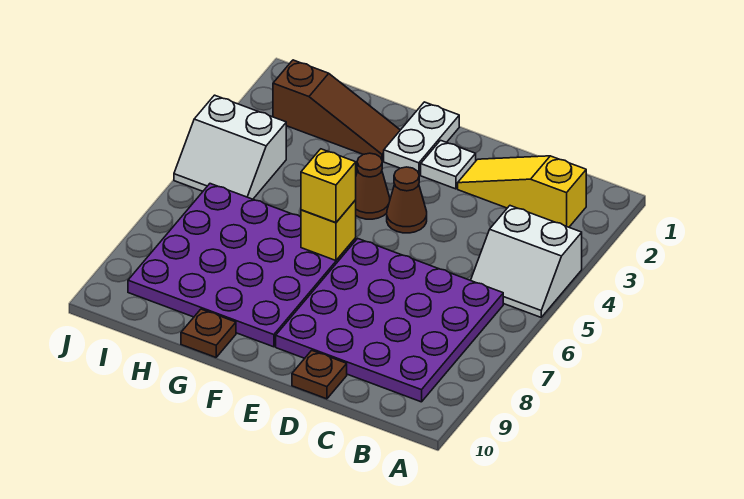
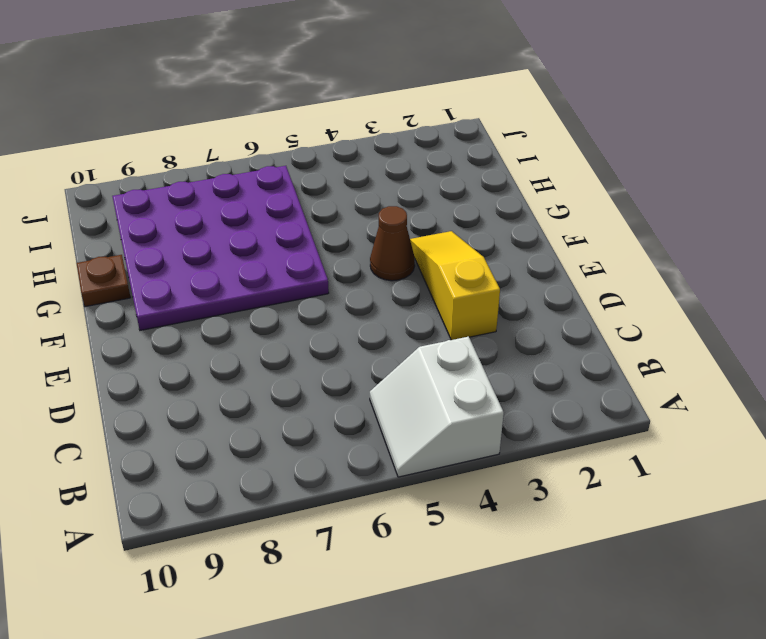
yellow 1x3 slope [410,231,500,340] -> yellow 1x3 slope moved to [458,156,586,227]
none -> purple 4x4 plate [276,239,503,402]
none -> brown 1x1 plate [292,350,347,399]
none -> white 1x1 plate [421,140,476,189]

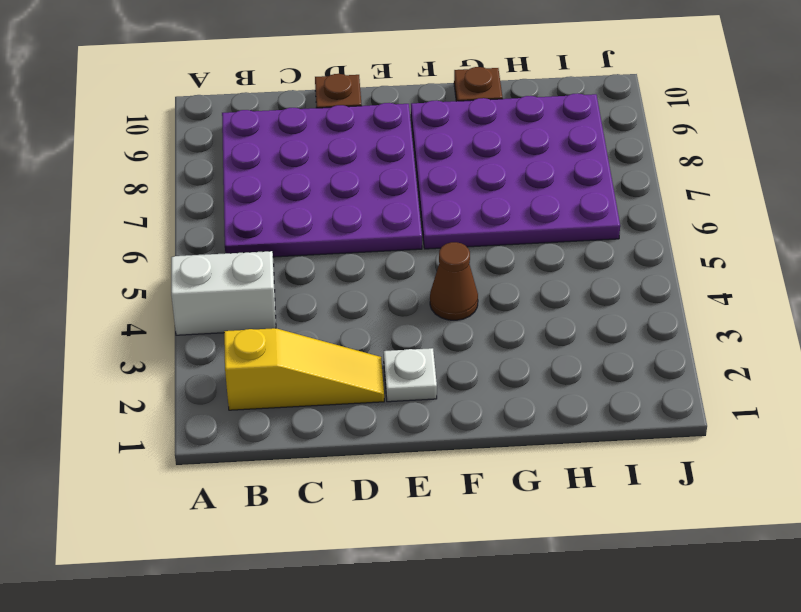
none -> brown 1x1 cone [387,167,427,233]
none -> white 1x2 plate [384,102,459,175]
none -> brown 1x3 slope [273,60,400,161]

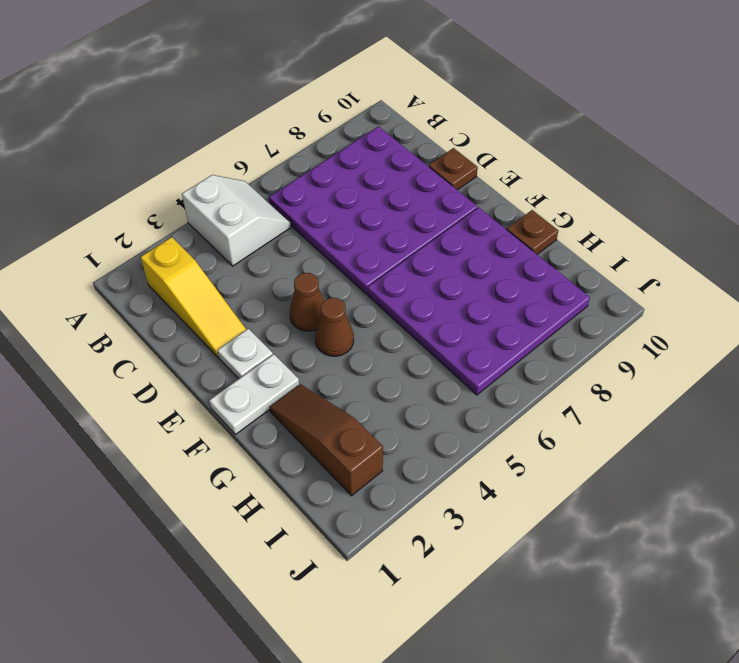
none -> white 2x2 slope [174,95,286,199]
none -> yellow 1x1 brick [301,200,356,260]
none -> yellow 1x1 brick [301,149,356,223]

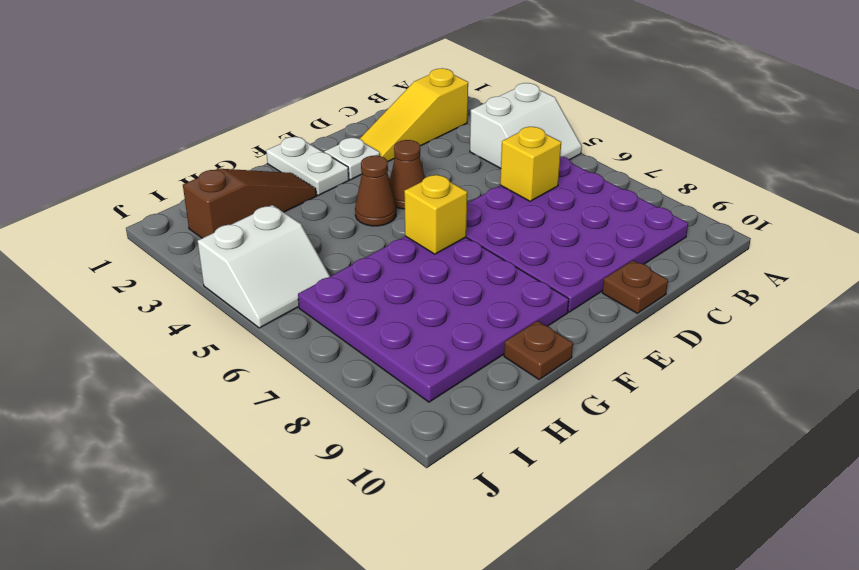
yellow 1x1 brick [500,127,561,201] -> yellow 1x1 brick moved to [301,149,356,223]

